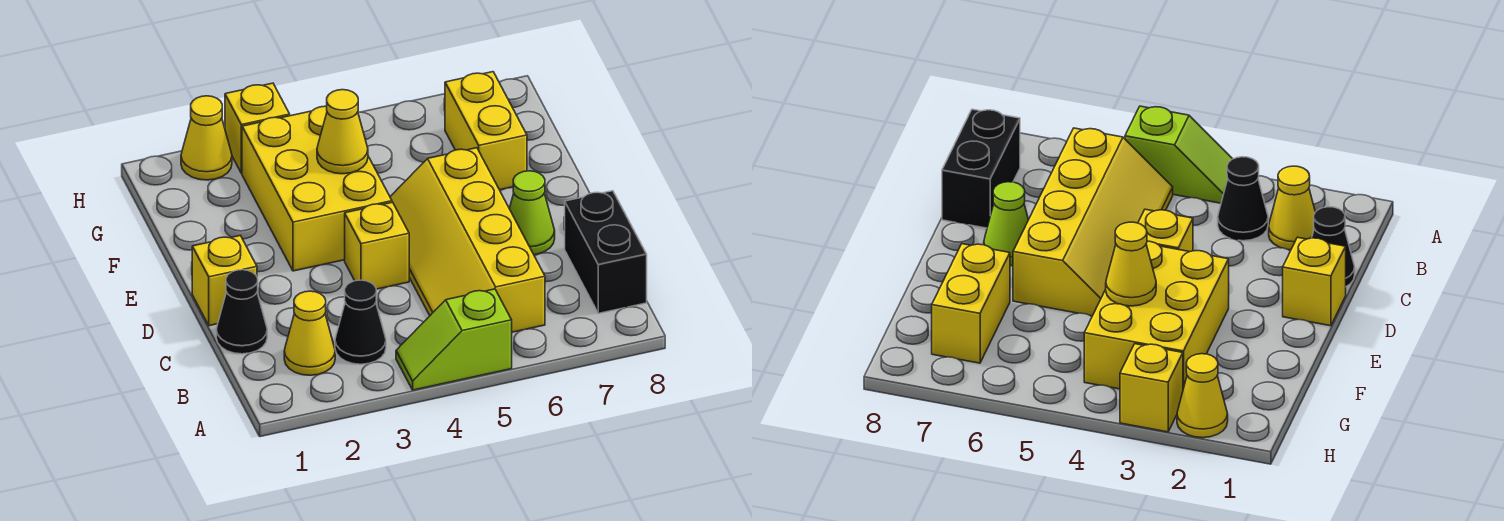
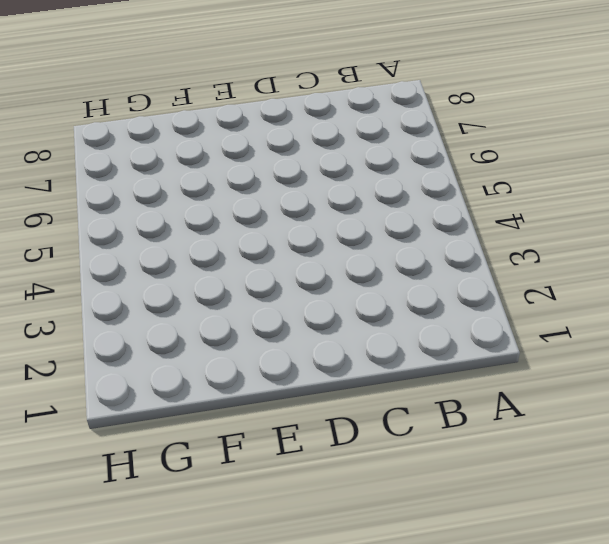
none -> lime 1x2 slope [396,289,512,390]
none -> yellow 1x1 cone [284,291,335,375]
none -> black 1x1 cone [335,280,386,364]

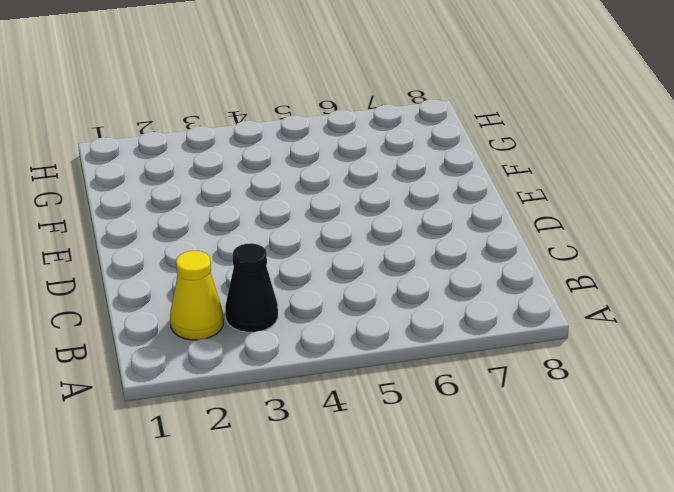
none -> lime 1x2 slope [396,289,512,390]
none -> yellow 2x4 slope [390,148,545,332]
none -> black 1x2 brick [565,191,647,313]

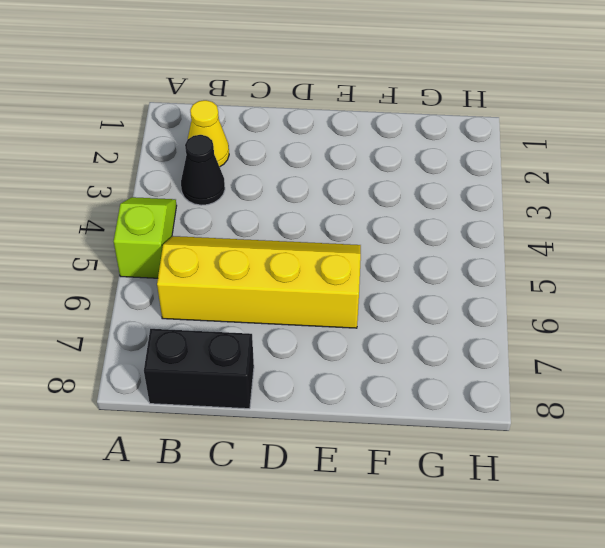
none -> black 1x1 cone [216,270,267,354]
none -> yellow 1x1 brick [192,236,257,326]
none -> yellow 1x1 brick [345,202,409,289]

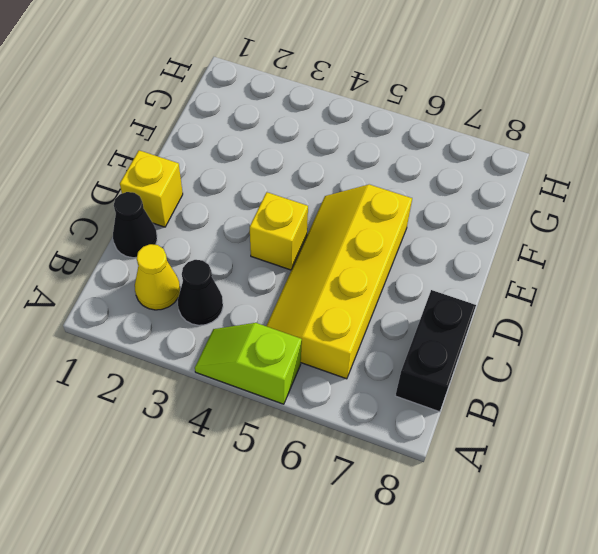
none -> lime 1x1 cone [509,171,555,255]
none -> yellow 2x3 brick [242,106,392,271]
none -> yellow 1x2 brick [445,72,527,190]

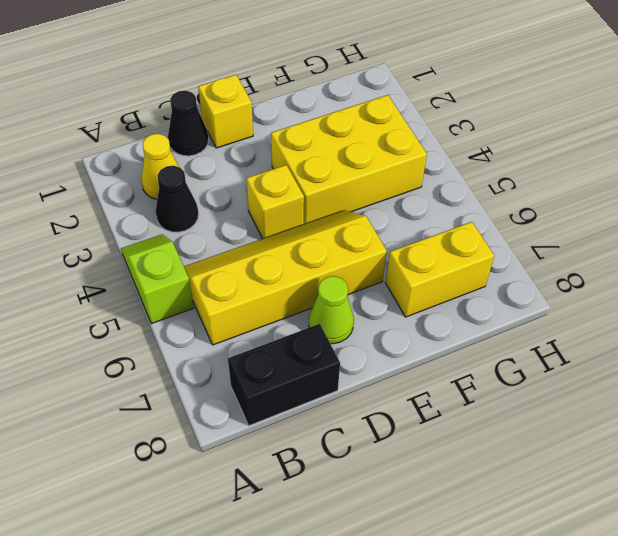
none -> yellow 1x1 cone [181,96,232,180]
none -> yellow 1x1 brick [225,83,290,173]
none -> yellow 1x1 cone [317,90,368,174]

